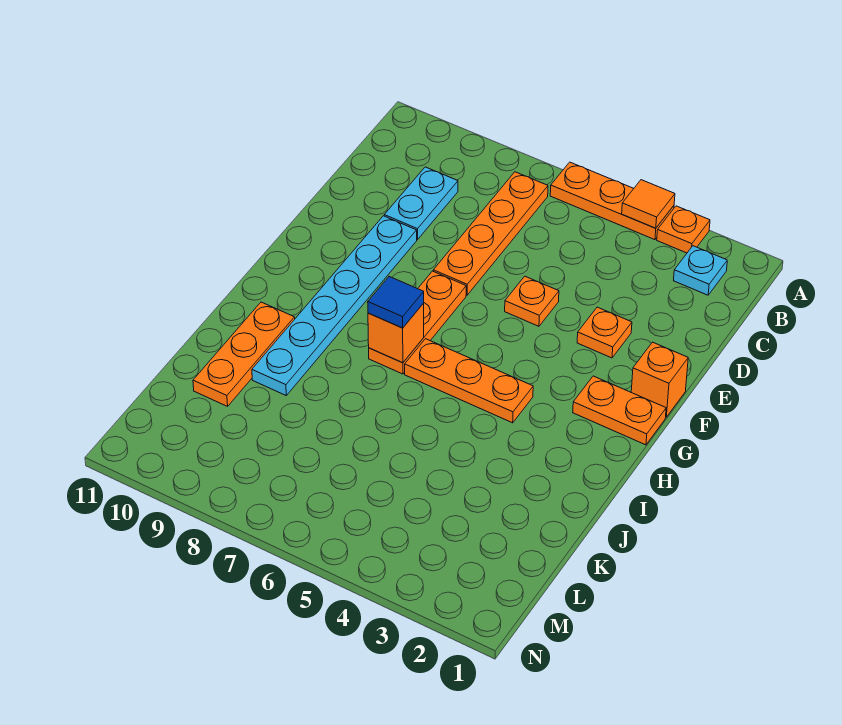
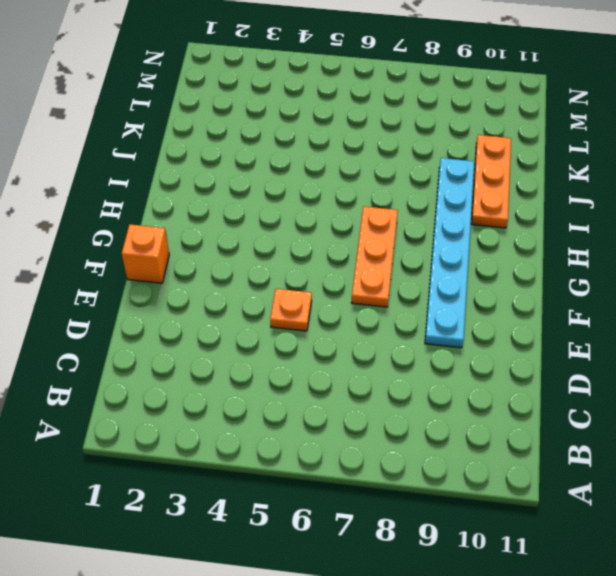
none -> orange 1x1 plate [657,206,710,253]
none -> orange 1x3 plate [550,162,674,240]
none -> cyan 1x1 plate [674,246,727,295]

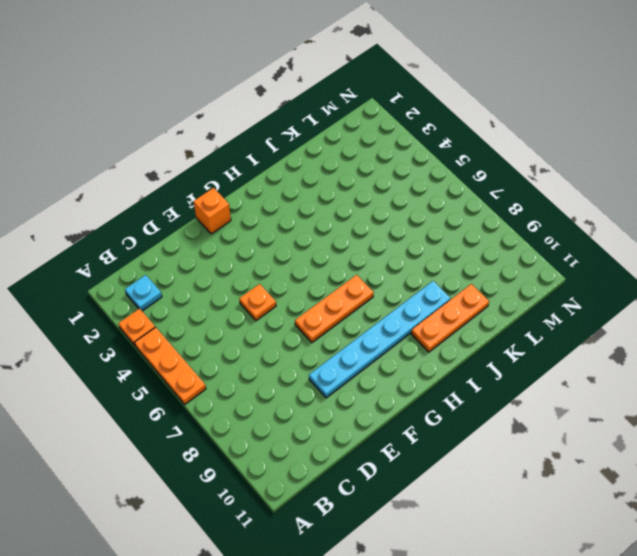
none -> orange 1x4 plate [433,172,548,295]
none -> cyan 1x2 plate [384,167,458,240]
none -> orange 1x1 plate [577,307,632,358]

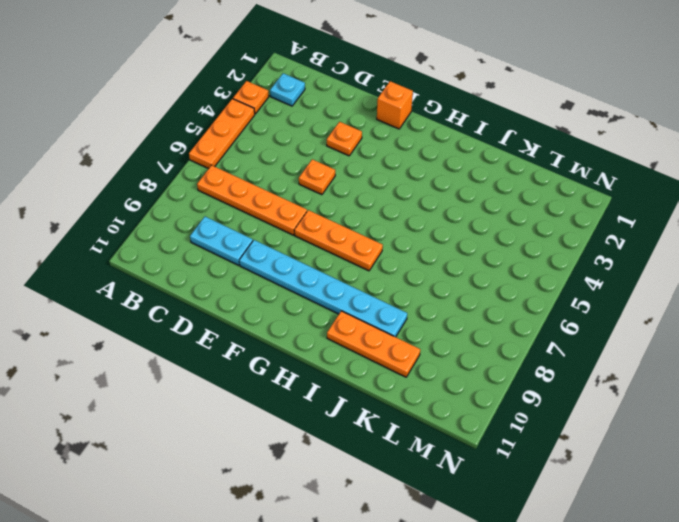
none -> orange 1x2 plate [573,376,666,445]
none -> orange 1x3 plate [405,339,533,423]
none -> orange 1x1 tile [622,180,675,228]

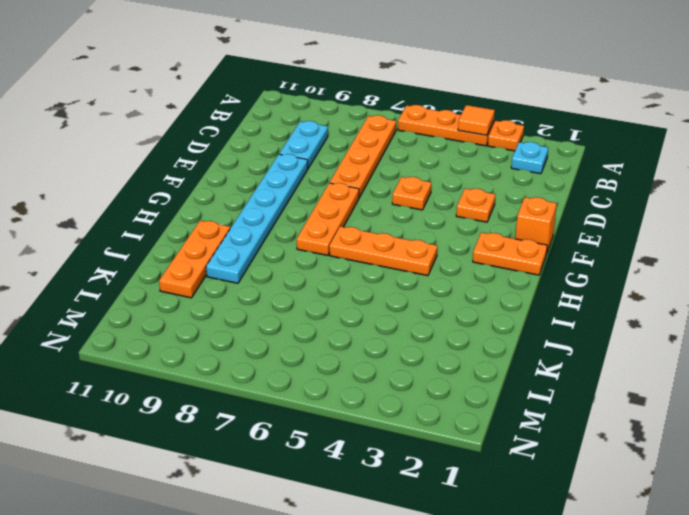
none -> orange 1x1 brick [368,303,424,363]
none -> blue 1x1 tile [368,277,424,328]

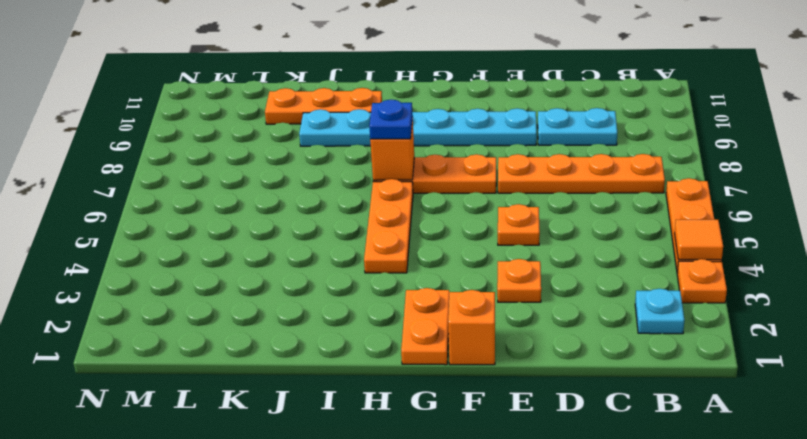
blue 1x1 plate [369,100,413,139] -> blue 1x1 tile [368,277,424,328]

